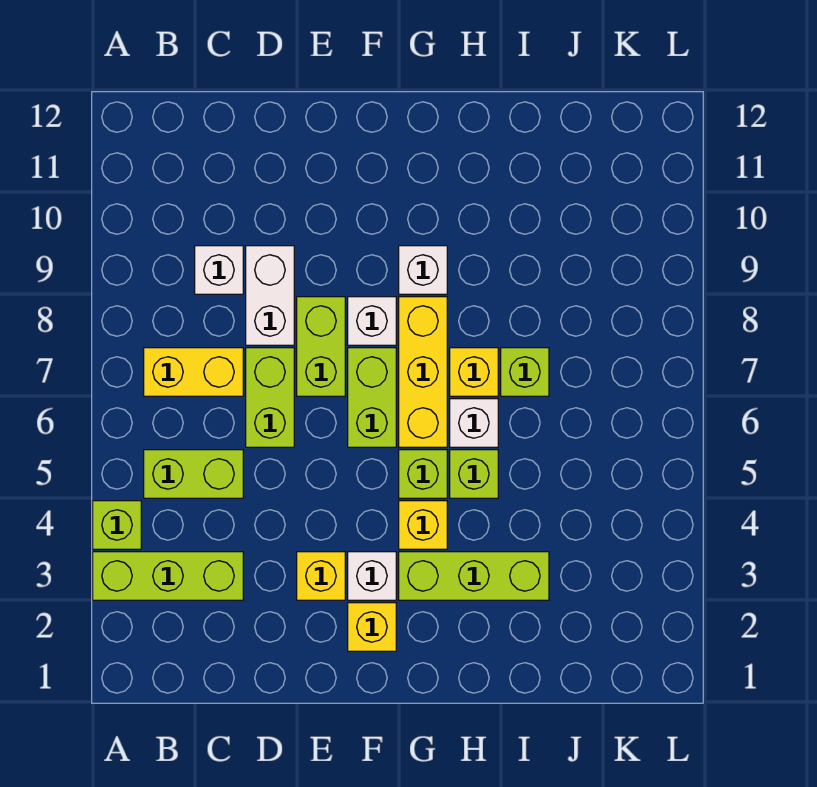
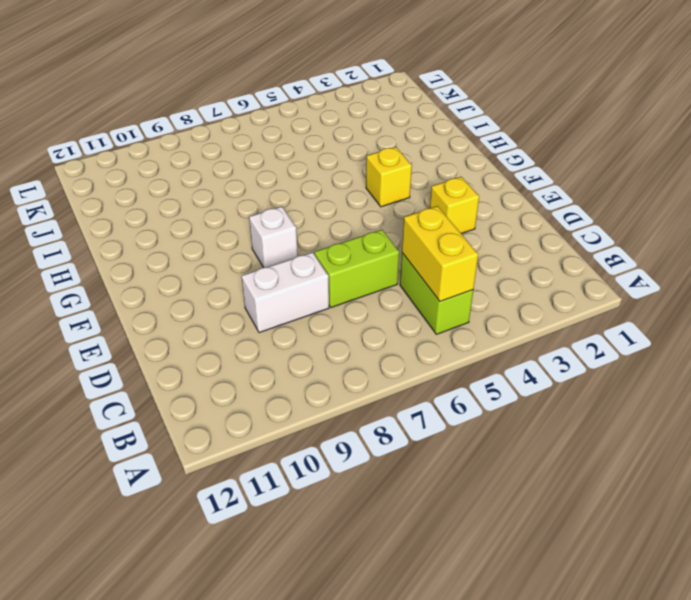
yellow 1x2 brick [402,206,478,301] -> yellow 1x2 brick moved to [144,348,243,396]
none -> lime 1x3 brick [93,552,243,600]
none -> lime 1x1 brick [93,501,141,549]
none -> white 1x1 brick [195,246,243,294]

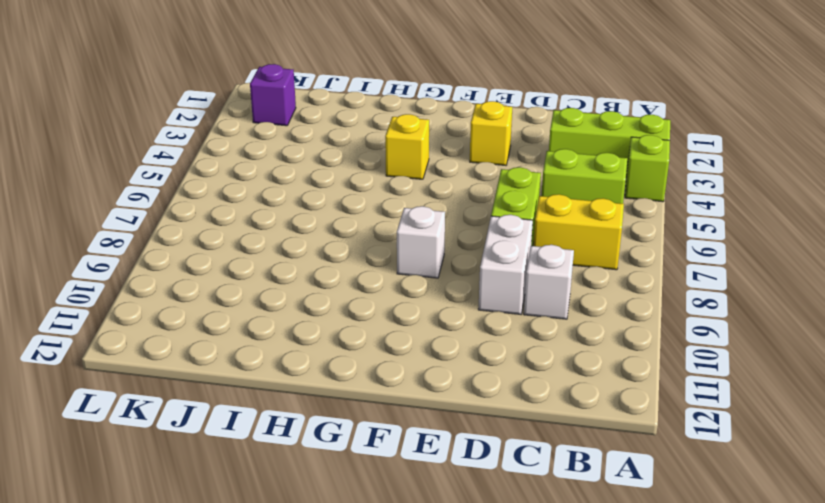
purple 1x1 brick [250,64,296,126] -> none
none -> lime 1x2 brick [297,297,345,396]
none -> yellow 1x1 brick [348,603,396,651]
none -> white 1x1 brick [348,552,396,600]

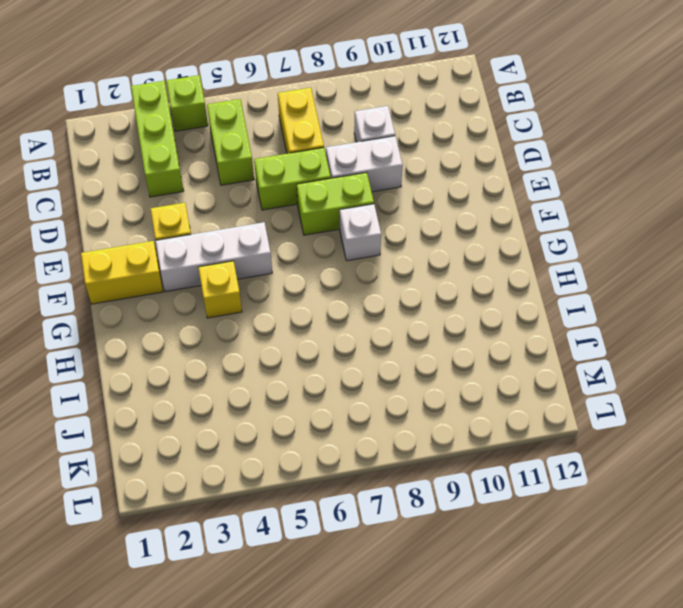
yellow 1x2 brick [81,241,163,304] -> yellow 1x1 brick [348,603,396,651]
white 1x3 brick [156,222,272,292] -> white 1x1 brick [348,552,396,600]
none -> lime 1x2 brick [348,348,396,447]
none -> lime 1x3 brick [399,552,549,600]
none -> lime 1x1 brick [399,450,447,498]

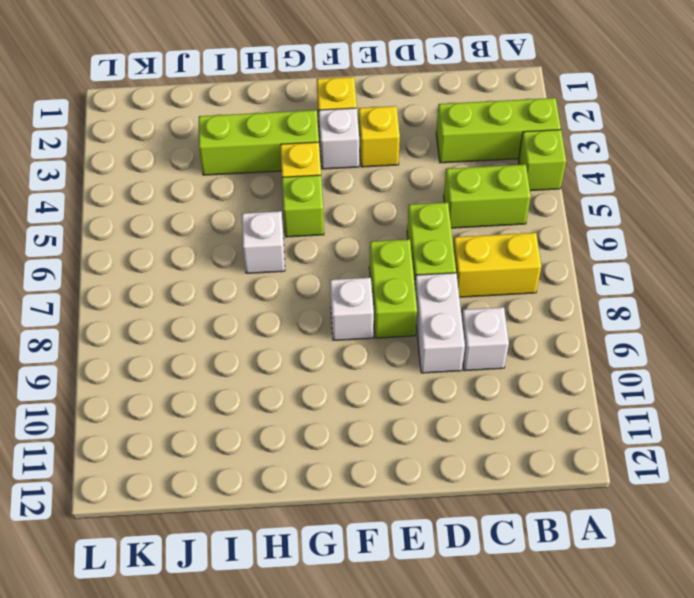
none -> lime 1x2 brick [348,348,396,447]
none -> yellow 1x3 brick [399,297,447,447]
none -> white 1x1 brick [399,246,447,294]

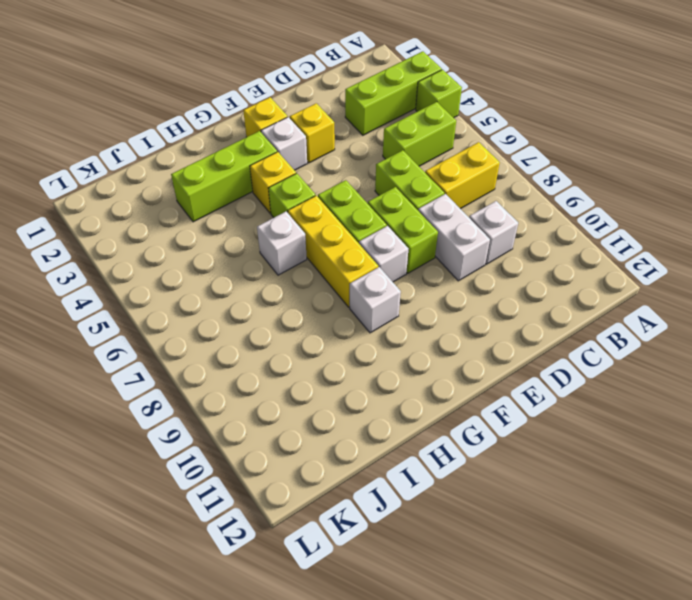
none -> lime 1x1 brick [450,450,498,498]
none -> yellow 1x1 brick [450,348,498,396]
none -> lime 1x1 brick [501,348,549,396]

